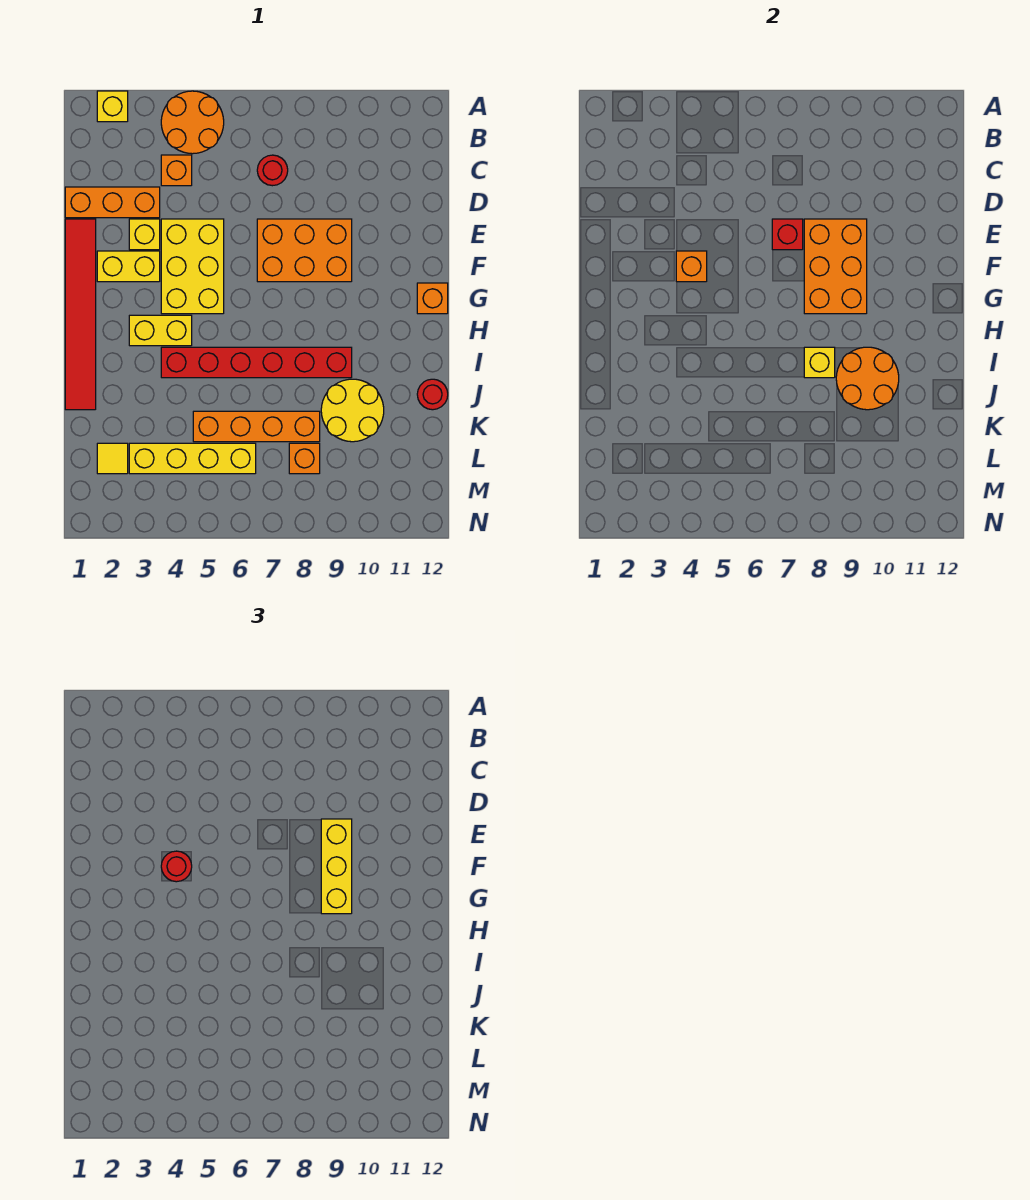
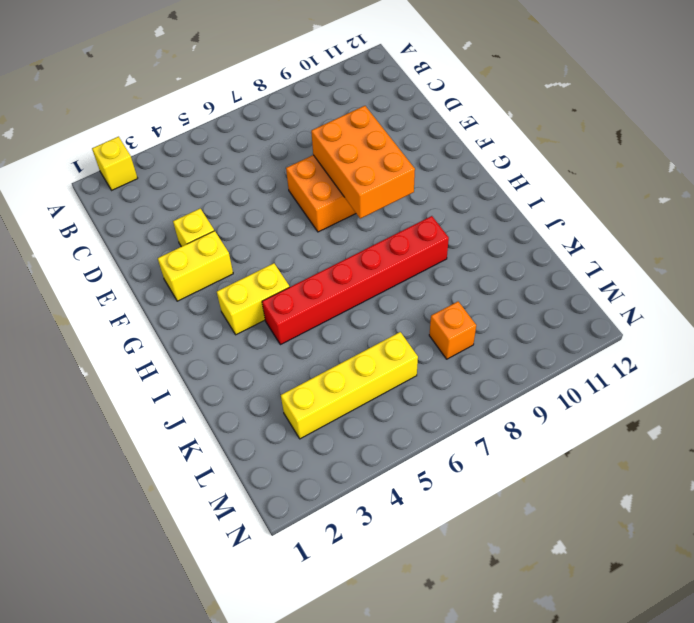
none -> orange 2x2 round brick [161,91,224,154]
none -> orange 1x1 brick [161,155,192,186]
none -> red 1x1 round brick [257,155,288,186]

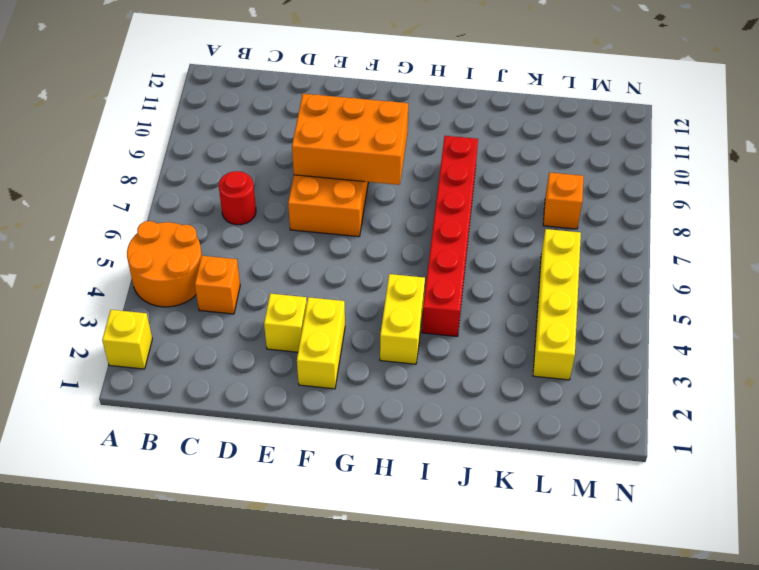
none -> orange 1x3 brick [65,187,160,218]
none -> red 1x6 tile [65,219,96,410]
none -> yellow 2x3 brick [161,219,224,314]

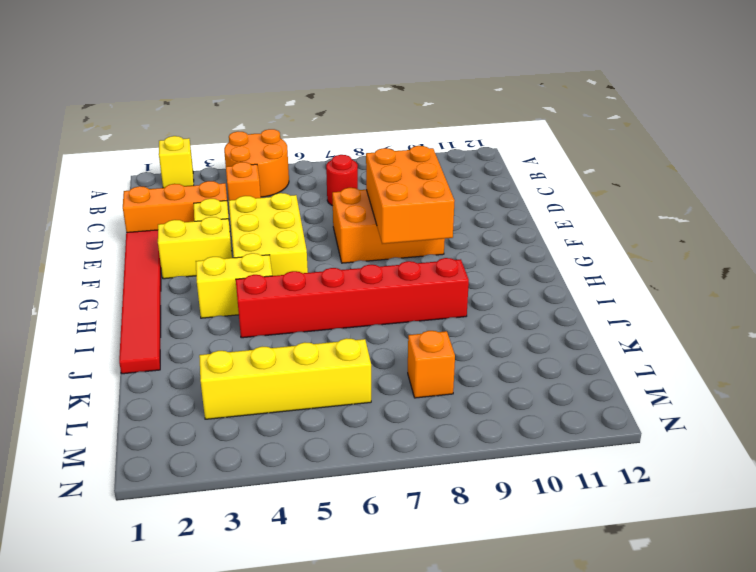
none -> orange 1x1 brick [417,283,448,314]
none -> yellow 2x2 round brick [321,379,384,442]
none -> red 1x1 round brick [417,379,448,410]

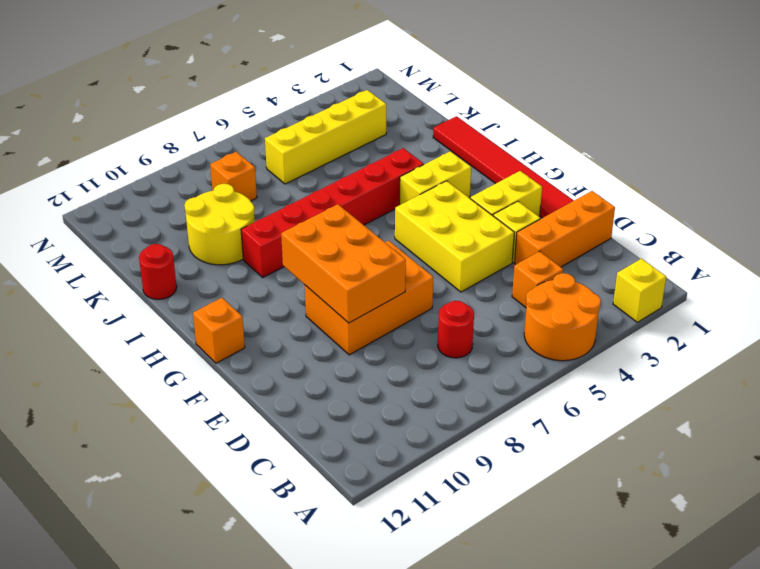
none -> orange 1x4 brick [193,411,320,442]
none -> yellow 1x1 tile [97,443,128,474]
none -> red 1x1 brick [772,219,803,250]

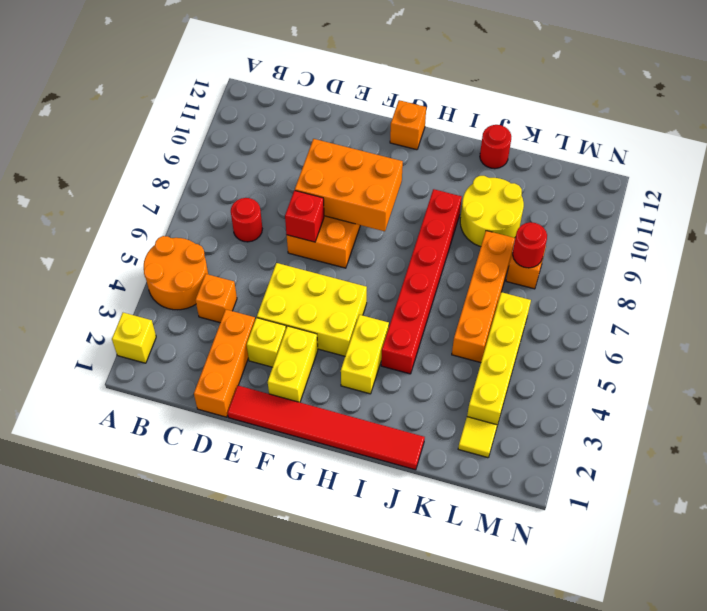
red 1x1 round brick [513,222,547,268] -> red 1x1 round brick moved to [161,851,192,882]
none -> orange 1x1 brick [676,251,707,282]
none -> yellow 1x1 brick [804,347,835,378]
none -> orange 2x2 round brick [836,347,899,410]

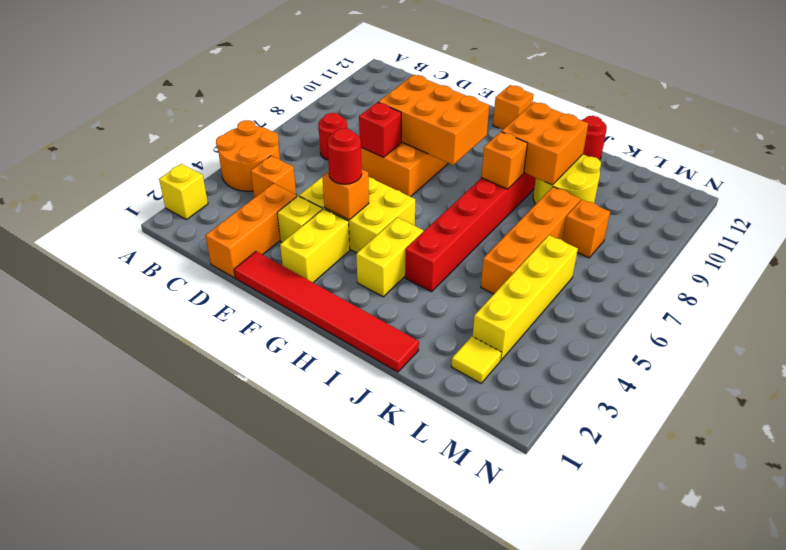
orange 1x1 brick [481,132,527,189] -> yellow 1x1 brick [804,347,835,378]
orange 2x2 brick [502,102,588,185] -> orange 2x2 round brick [836,347,899,410]
none -> yellow 1x3 brick [321,819,352,914]

